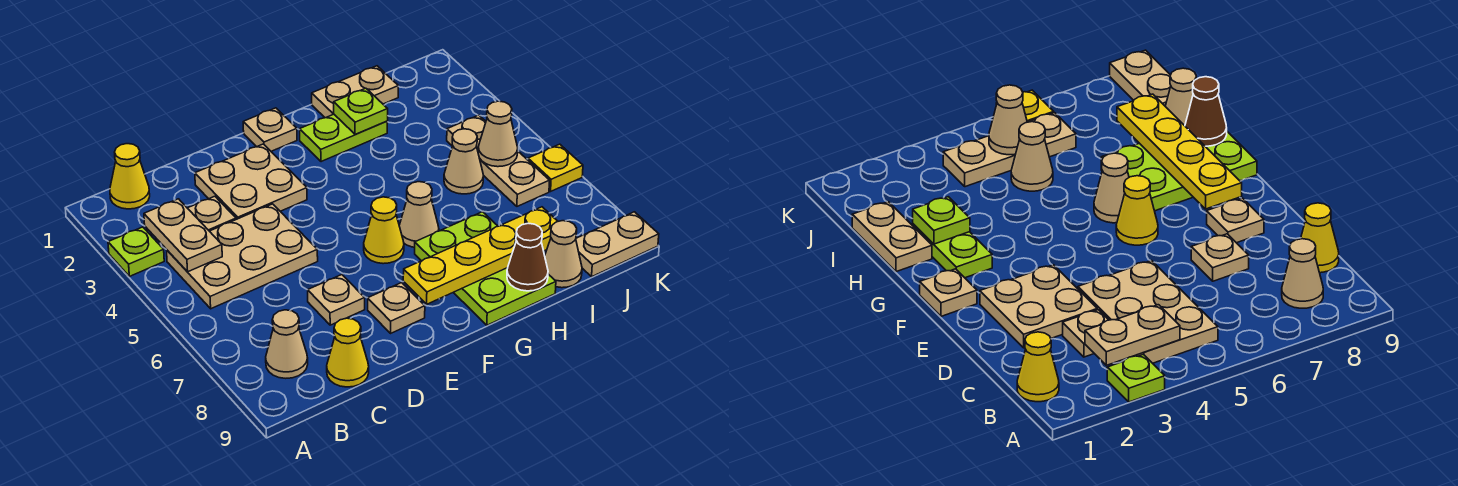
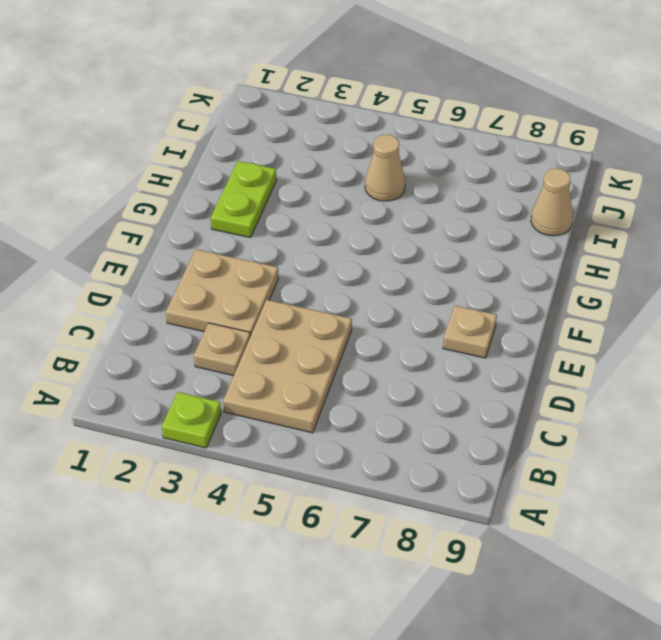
none -> yellow 1x1 cone [110,144,150,209]
none -> tan 1x1 cone [266,310,308,378]
none -> yellow 1x1 cone [327,318,369,387]

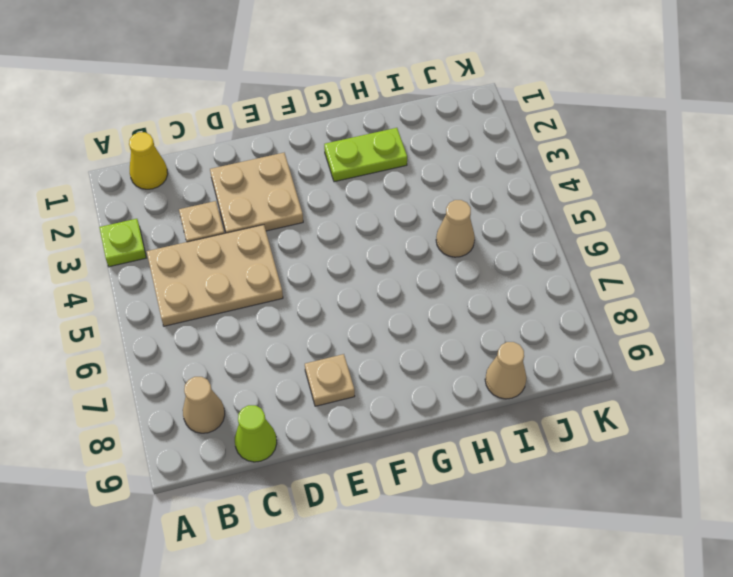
lime 1x1 cone [235,405,277,462] -> yellow 1x1 cone [327,318,369,387]
none -> tan 1x1 plate [308,275,365,325]
none -> tan 1x1 plate [243,108,297,151]
none -> yellow 1x1 cone [364,197,404,264]

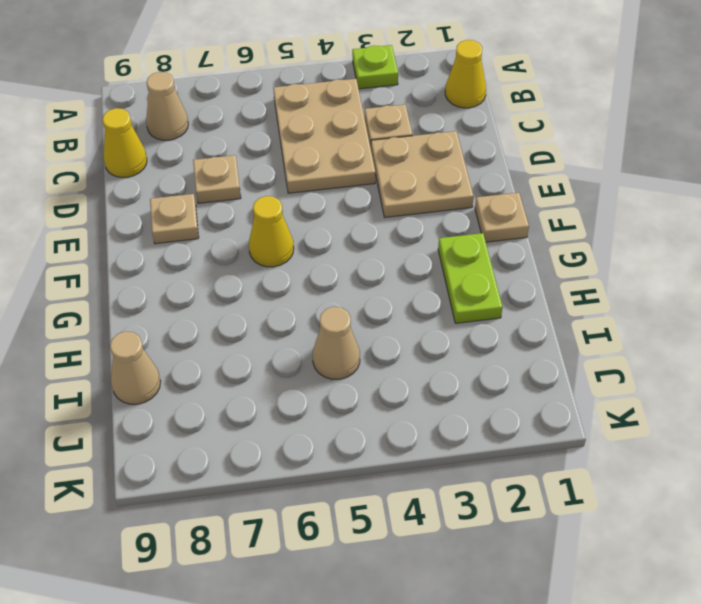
none -> tan 1x1 cone [399,182,439,247]
none -> lime 2x3 plate [415,212,556,325]
none -> tan 1x2 plate [312,66,398,118]

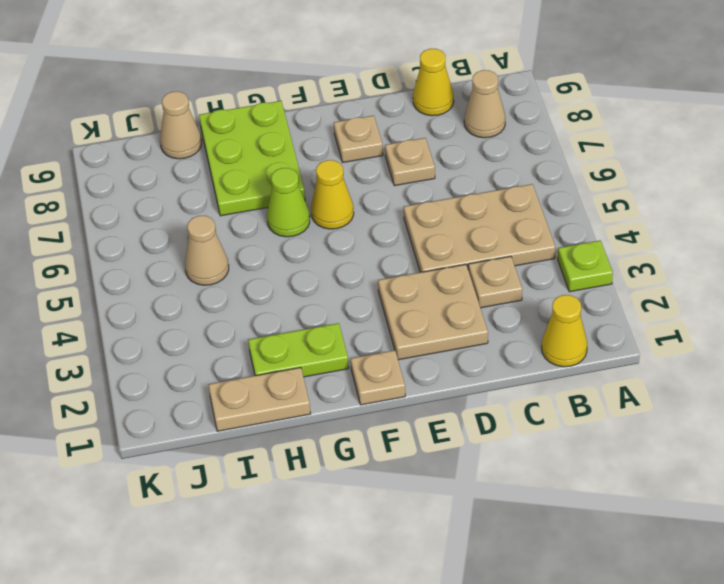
lime 1x1 cone [267,168,310,237] -> tan 1x1 cone [399,182,439,247]
none -> tan 1x3 plate [447,115,550,206]
none -> tan 1x2 plate [576,212,659,277]
none -> yellow 1x1 plate [528,144,583,191]

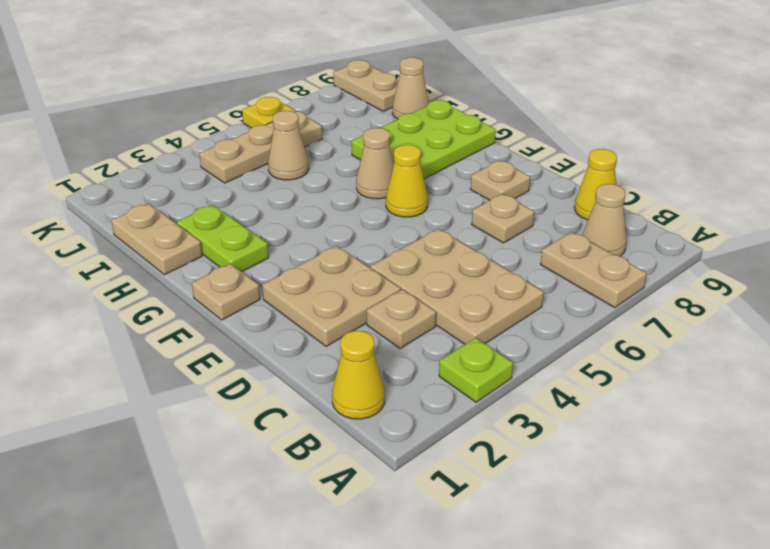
tan 1x2 plate [541,232,646,308] -> tan 1x2 plate turned to [144,199,222,272]
none -> yellow 1x4 plate [403,207,558,304]
none -> lime 1x1 plate [334,88,388,135]
none -> brown 1x1 cone [507,223,548,291]

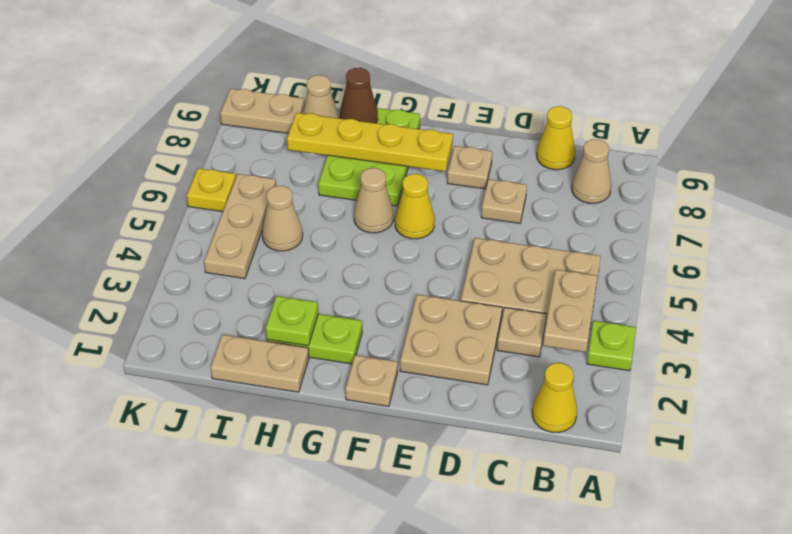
none -> tan 1x1 cone [478,101,518,167]

